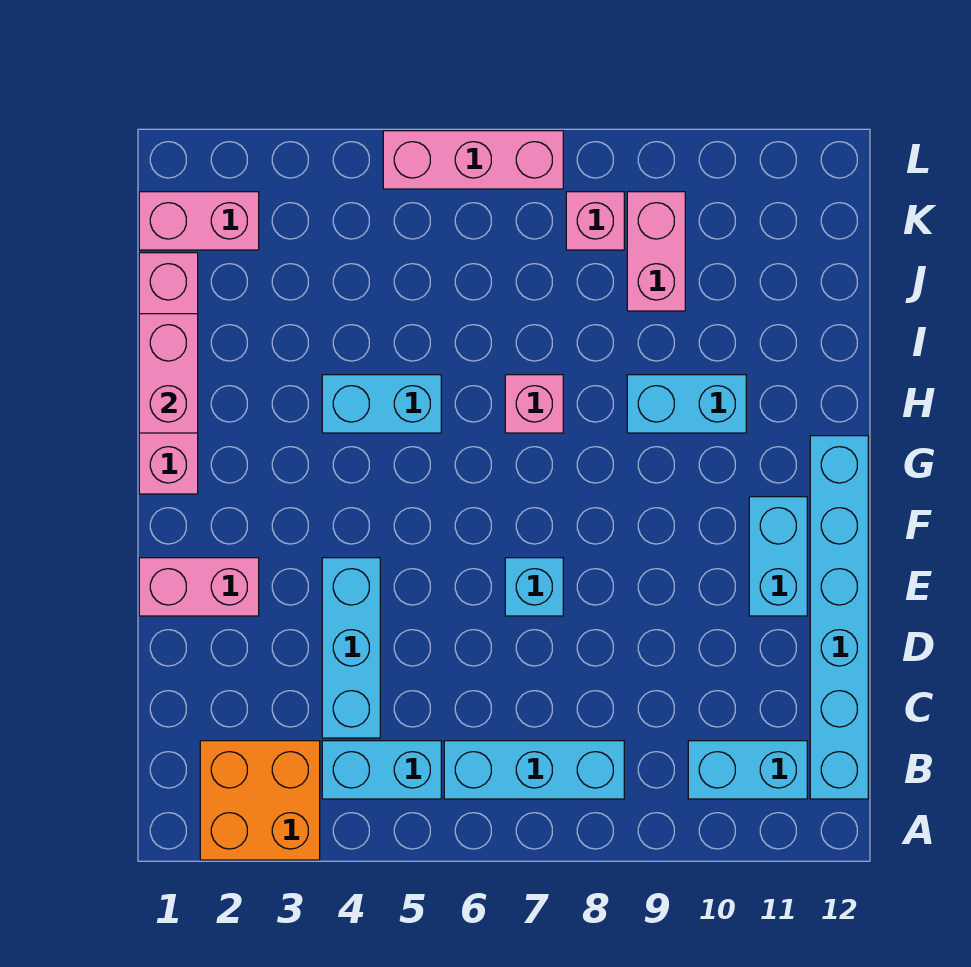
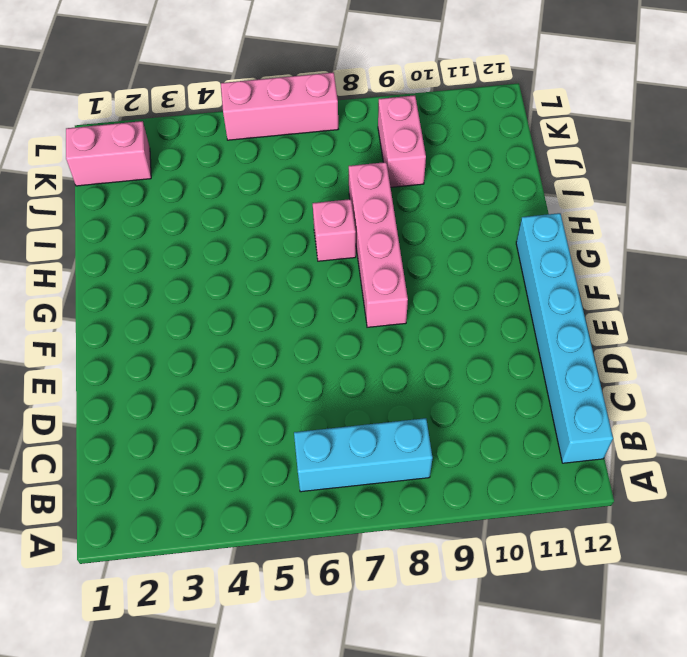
pink 1x4 brick [349,162,408,327] -> pink 1x4 brick moved to [139,253,198,494]
none -> orange 2x2 brick [200,741,320,860]
none -> cyan 1x2 brick [322,741,441,799]
none -> cyan 1x2 brick [688,741,807,799]

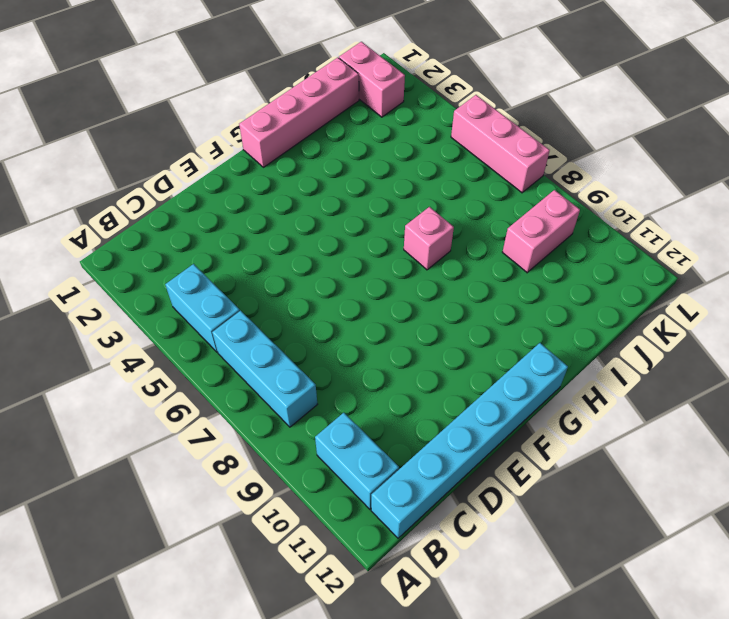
none -> orange 2x2 brick [200,741,320,860]
none -> cyan 1x3 brick [322,558,380,738]
none -> pink 1x2 brick [139,558,259,616]

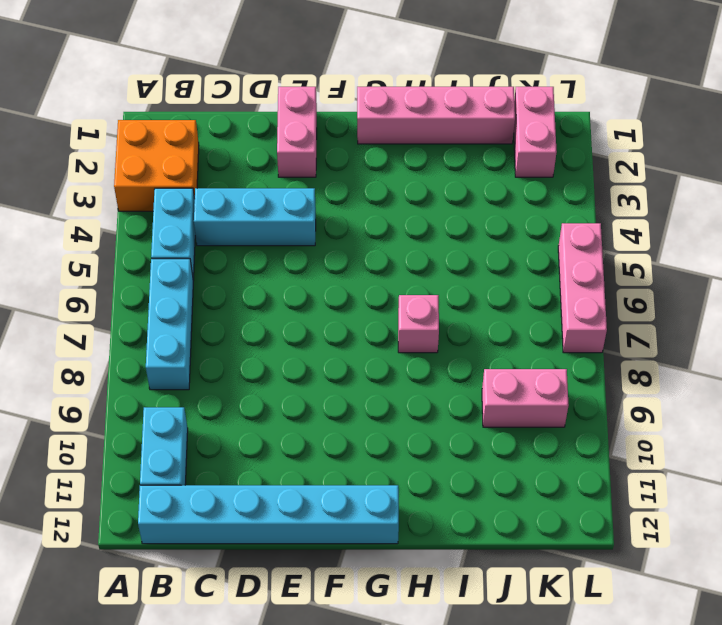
none -> cyan 1x1 brick [505,558,563,616]
none -> cyan 1x2 brick [749,497,807,616]
none -> cyan 1x2 brick [322,375,441,433]

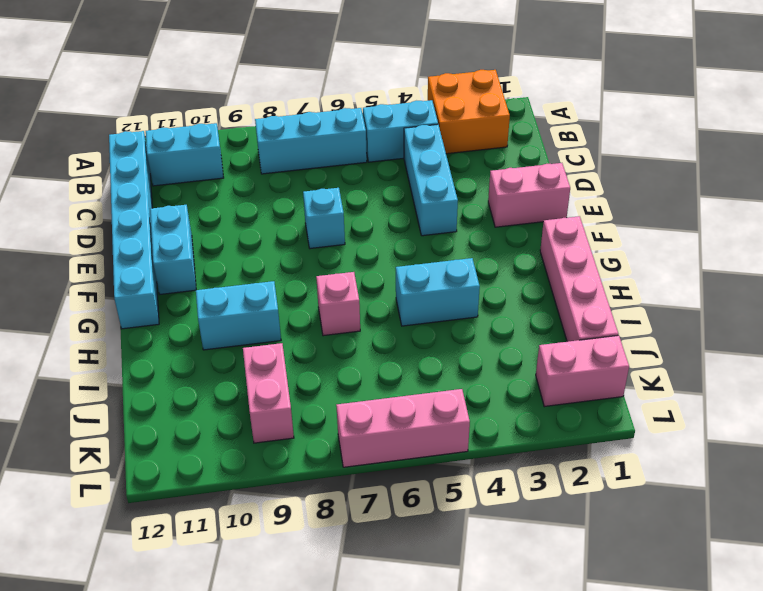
none -> pink 1x1 brick [566,192,624,250]
none -> pink 1x2 brick [139,314,198,433]

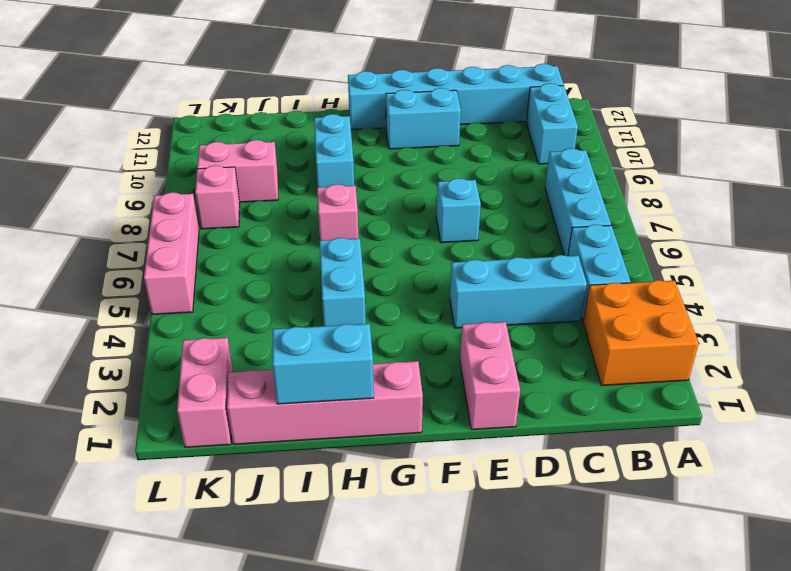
cyan 1x2 brick [272,324,374,404] -> pink 1x2 brick [139,314,198,433]

